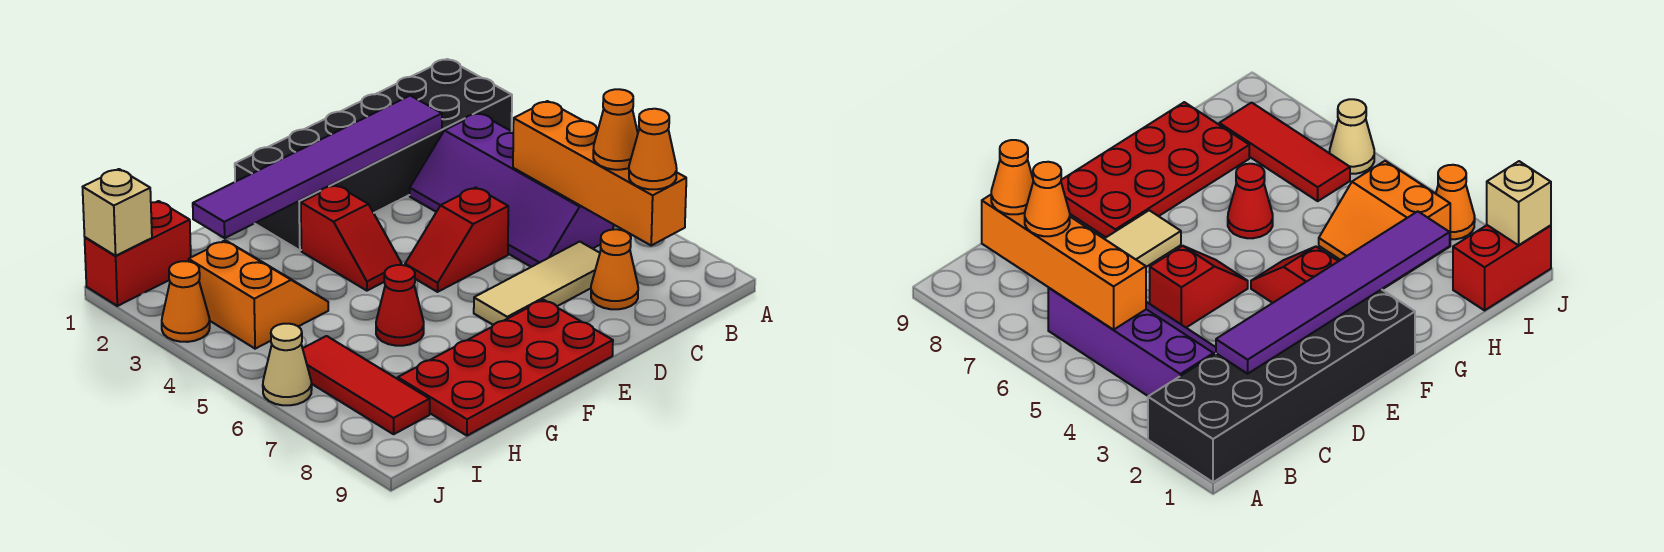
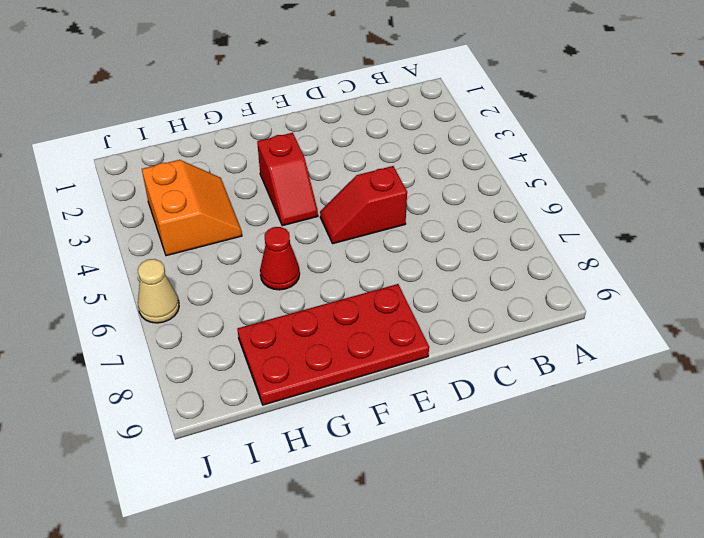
none -> black 2x6 brick [235,59,512,250]
none -> purple 2x4 slope [410,113,613,267]
none -> tan 1x3 tile [474,242,600,325]

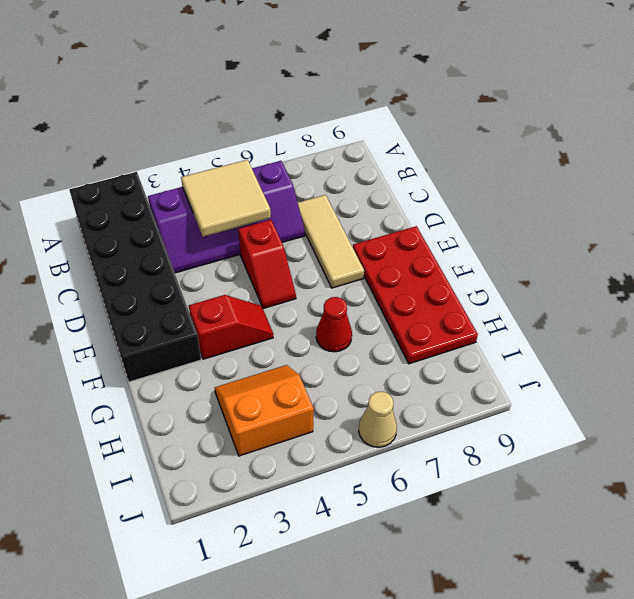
tan 2x2 tile [181,160,271,237] -> orange 1x4 brick [513,101,686,245]
none -> orange 1x1 cone [591,229,638,309]
none -> red 1x2 brick [85,201,191,306]
none -> red 1x3 tile [303,336,430,434]

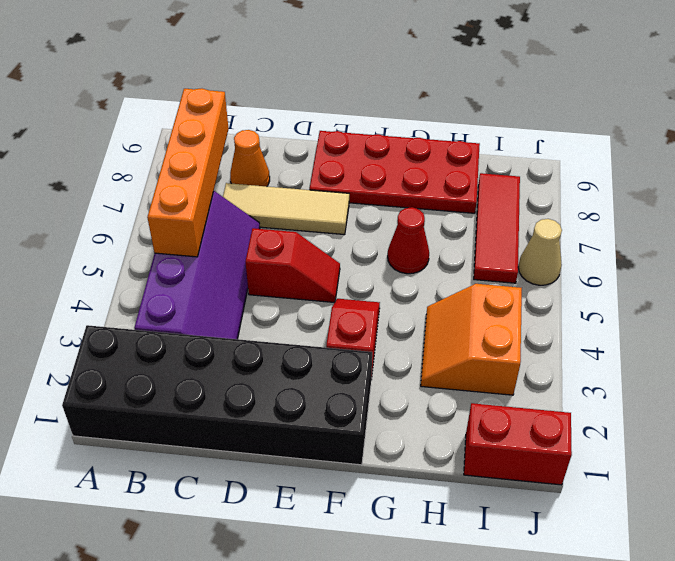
none -> orange 1x1 cone [162,261,210,342]
none -> purple 1x6 tile [193,96,442,238]
none -> tan 1x1 brick [83,169,152,256]

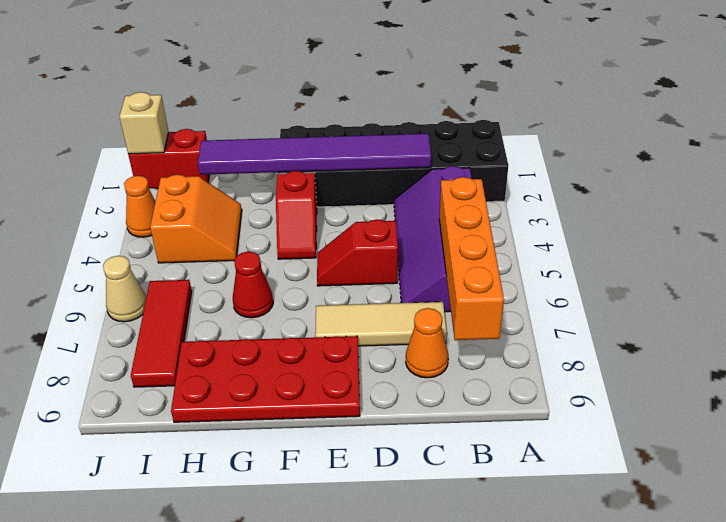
none -> orange 1x1 cone [593,89,638,170]
none -> orange 1x1 cone [629,109,677,189]

